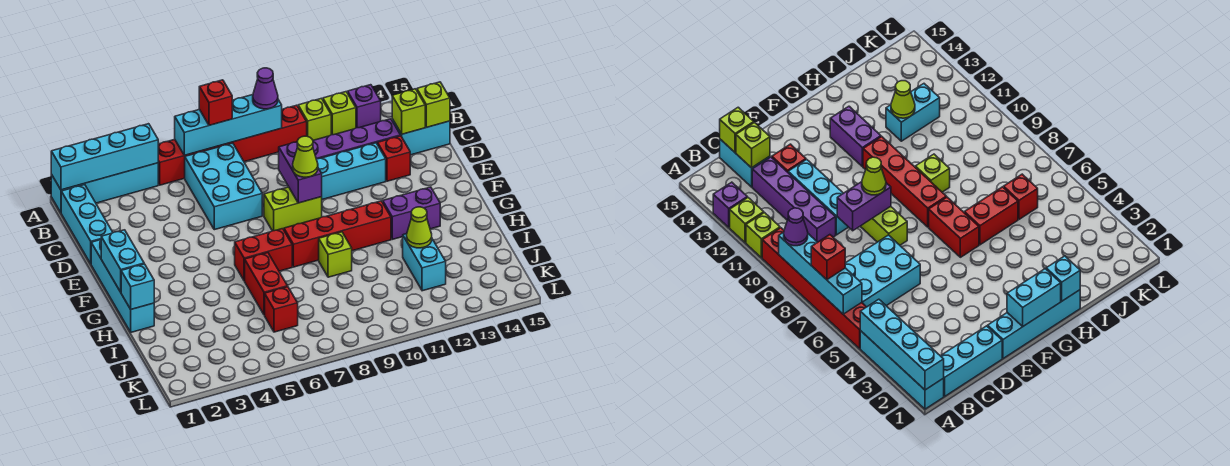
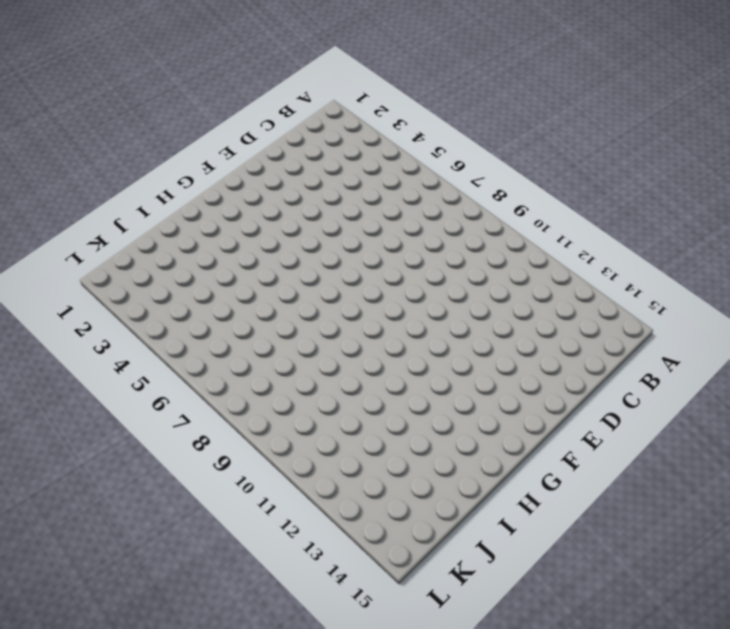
none -> cyan 1x4 brick [51,163,158,212]
none -> red 1x6 brick [158,105,307,185]
none -> lime 1x1 brick [298,98,331,140]
none -> lime 1x1 brick [323,92,356,135]

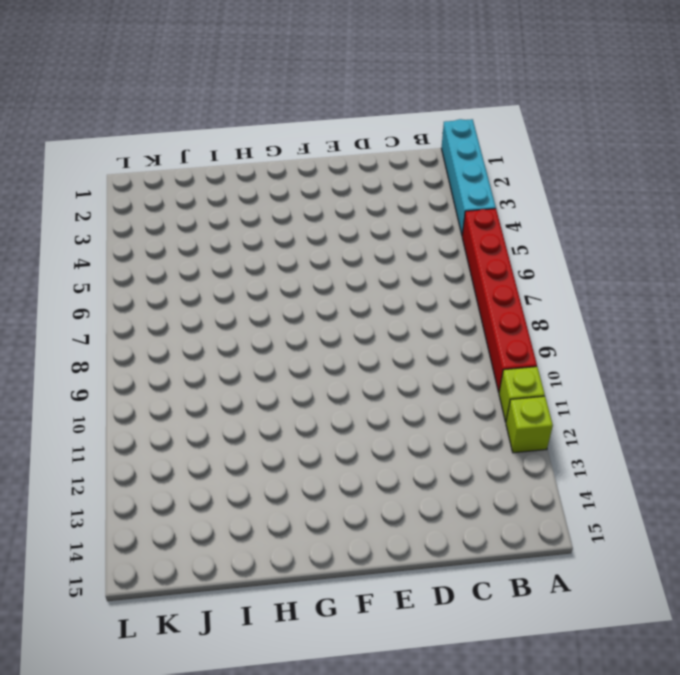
none -> purple 1x1 brick [348,85,381,128]
none -> cyan 1x3 brick [61,185,113,264]
none -> cyan 2x3 brick [185,143,262,230]
none -> purple 1x4 brick [313,119,401,159]

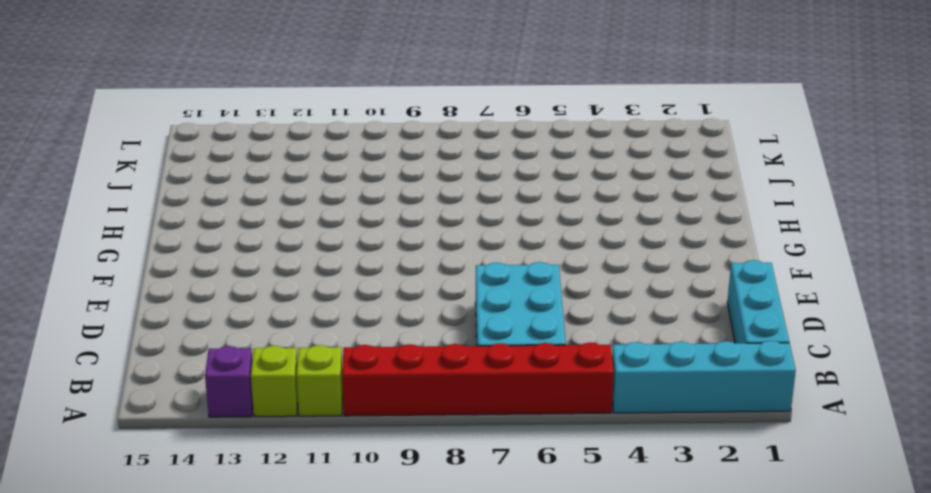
none -> purple 1x4 brick [313,119,401,159]
none -> cyan 1x2 brick [392,119,450,155]
none -> cyan 1x3 brick [316,143,386,199]
none -> red 1x1 brick [377,136,410,181]

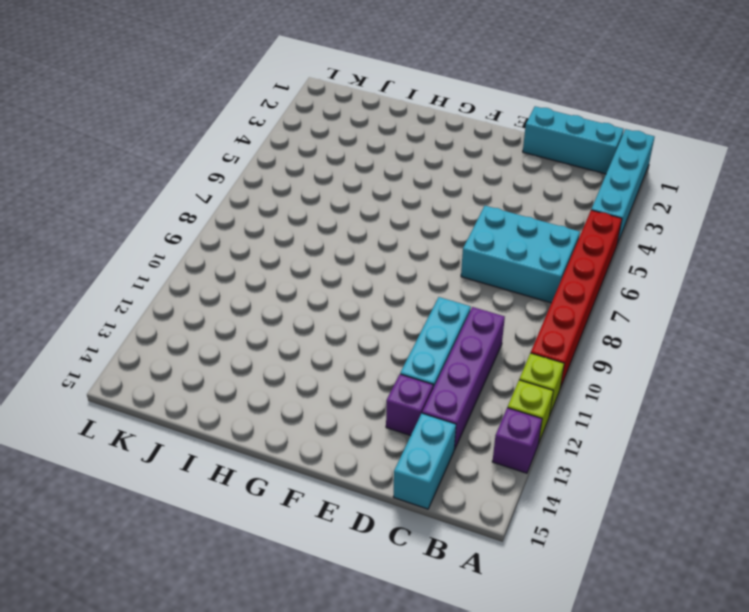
purple 1x1 brick [386,374,433,436] -> red 1x1 brick [377,136,410,181]
none -> cyan 1x4 brick [91,240,154,332]
none -> lime 1x2 brick [264,187,322,231]
none -> red 1x2 brick [235,229,292,281]
none -> red 1x4 brick [284,201,391,267]

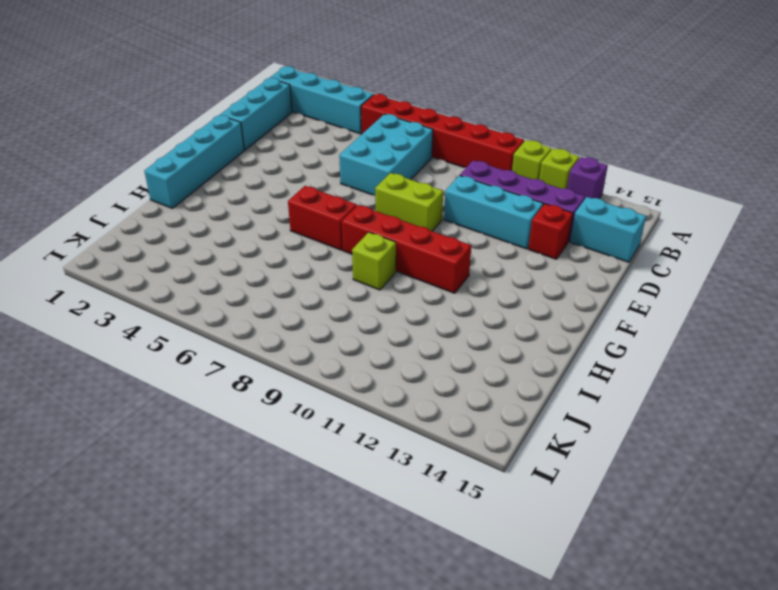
none -> purple 1x2 brick [383,187,440,239]
none -> red 1x2 brick [245,253,288,315]
none -> cyan 1x2 brick [403,234,446,291]
none -> red 1x1 brick [265,287,298,332]

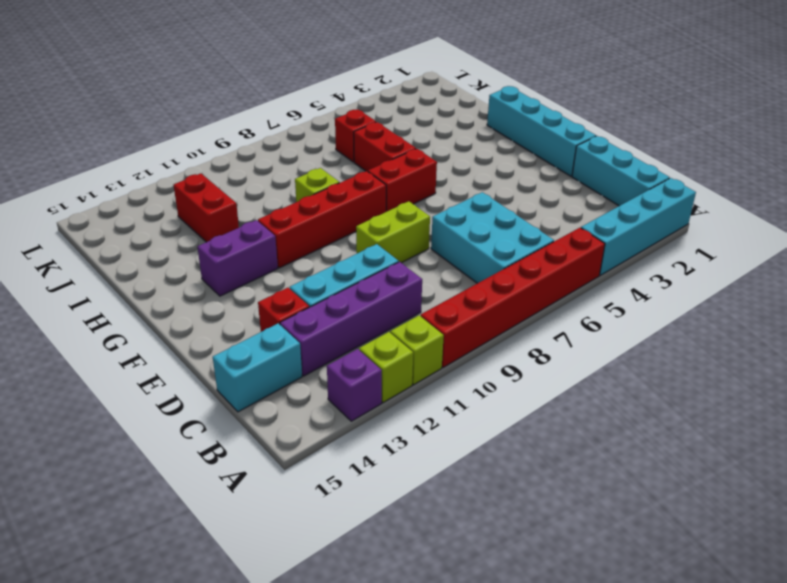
red 1x2 brick [174,173,239,242] -> cyan 1x2 brick [403,234,446,291]
none -> cyan 1x4 brick [51,124,158,190]
none -> cyan 1x4 brick [175,95,282,155]
none -> lime 1x1 brick [392,89,425,134]
none -> lime 1x1 brick [417,82,450,127]

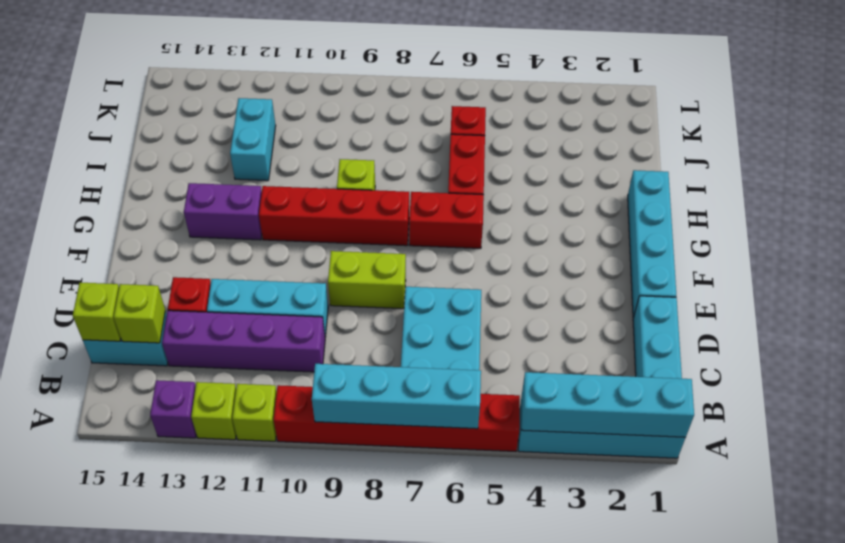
none -> purple 1x2 brick [279,142,322,203]
none -> cyan 1x2 brick [101,230,144,292]
none -> cyan 1x1 brick [121,264,154,309]
none -> lime 1x1 cone [407,207,432,248]

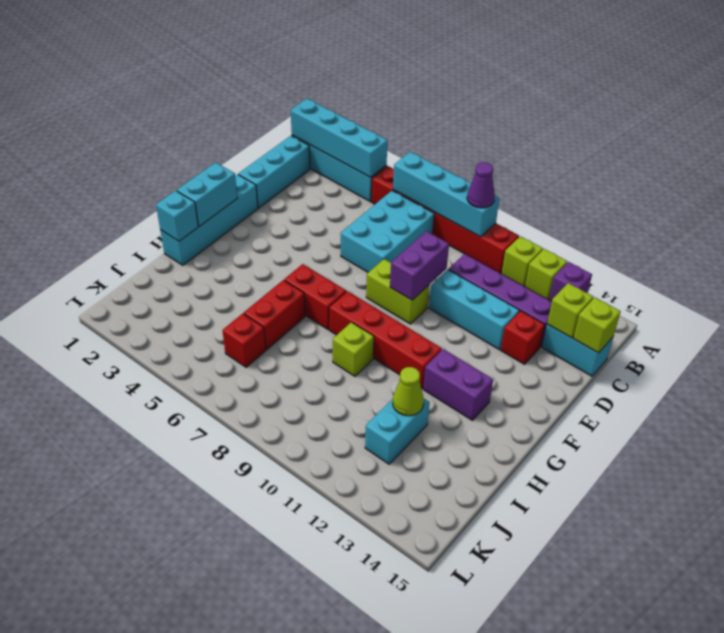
none -> red 1x1 brick [199,80,232,125]
none -> lime 1x1 cone [293,136,318,177]

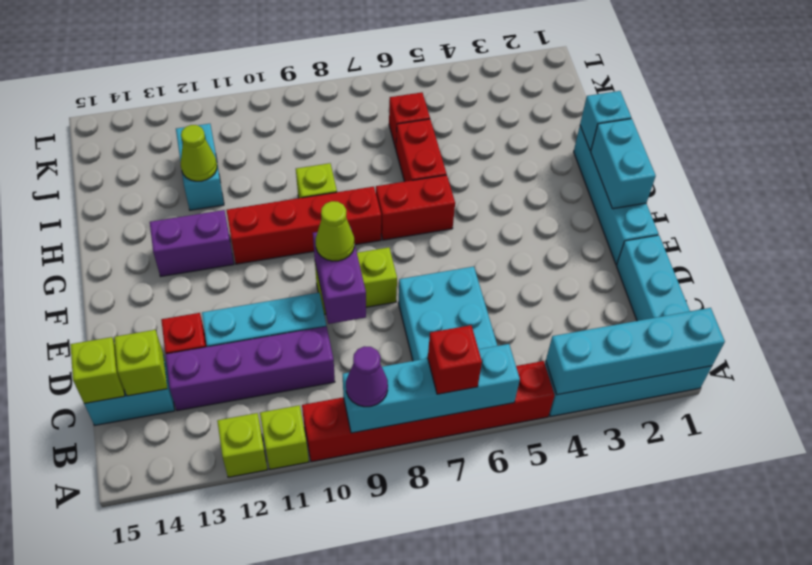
none -> purple 1x1 brick [348,85,381,128]

